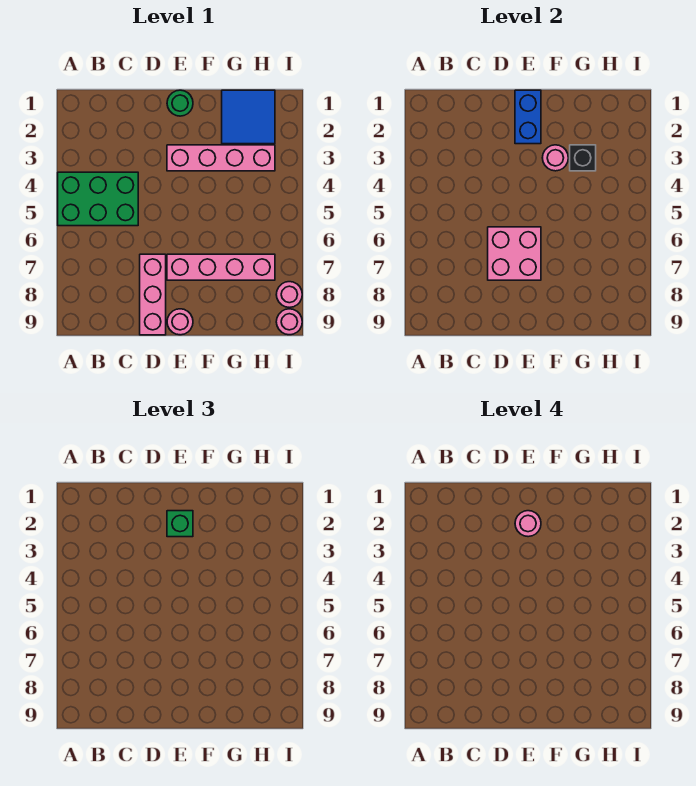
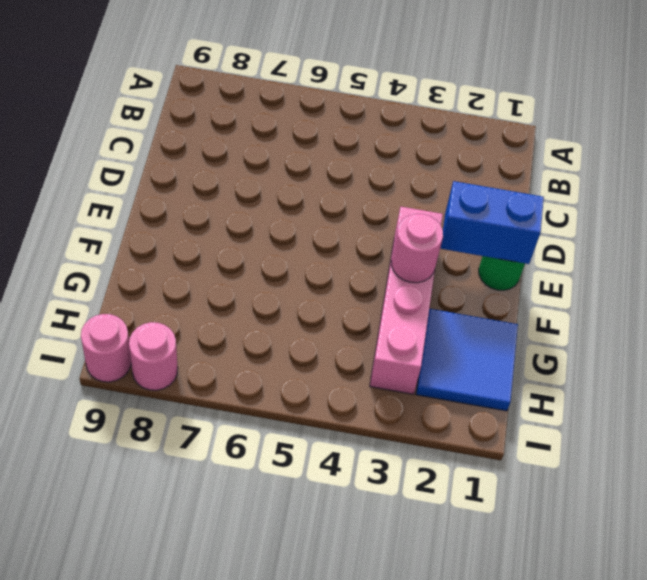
none -> green 2x3 brick [58,172,138,226]
none -> pink 1x3 brick [140,254,166,335]
none -> pink 1x4 brick [167,254,275,280]

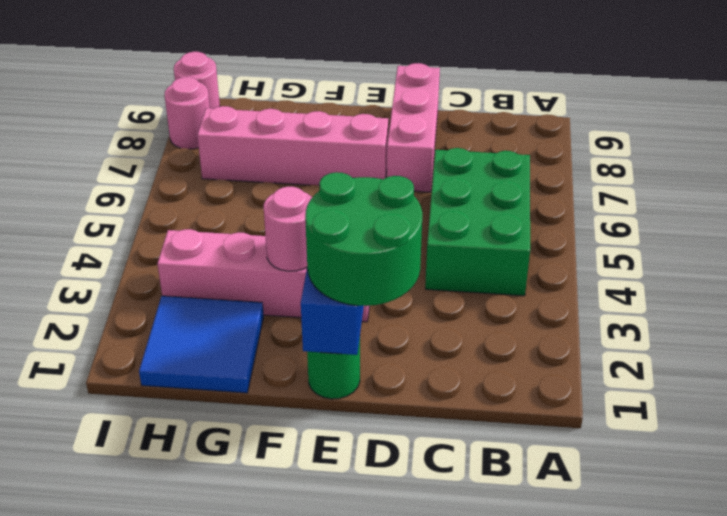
green 2x3 brick [425,148,530,296] -> green 2x3 brick turned to [58,172,138,226]
green 2x2 round brick [305,172,422,306] -> green 1x1 brick [167,511,193,537]
none -> pink 1x1 round brick [167,309,193,335]
none -> pink 2x2 brick [488,227,541,280]
none -> black 1x1 brick [570,145,596,171]

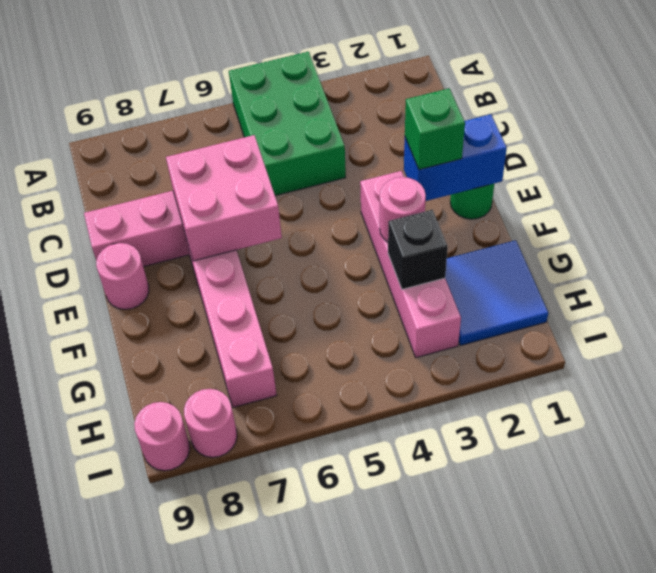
none -> pink 1x1 round brick [515,511,541,537]

